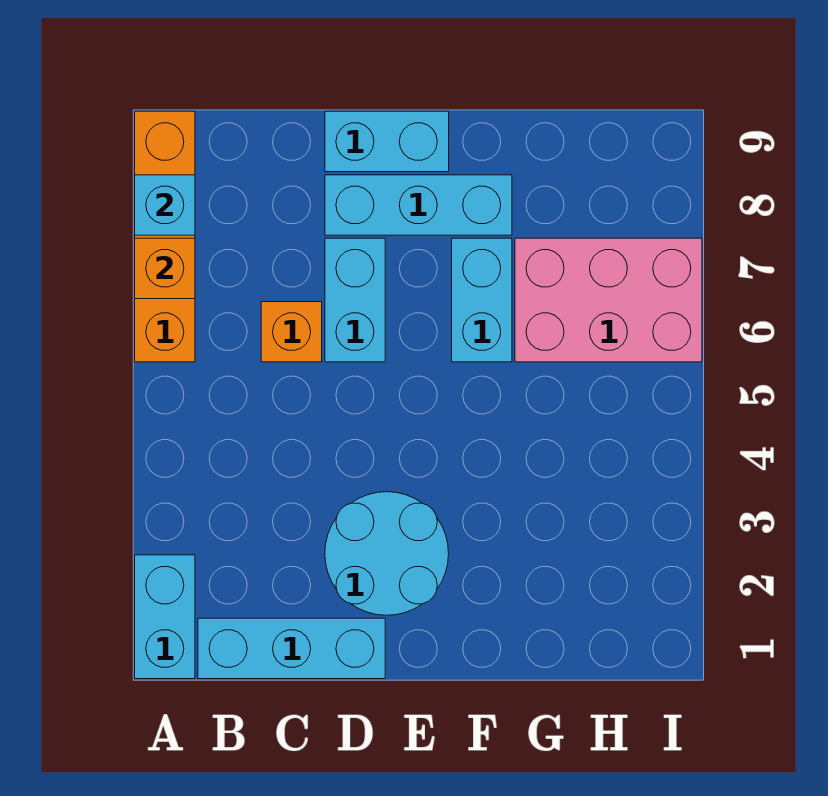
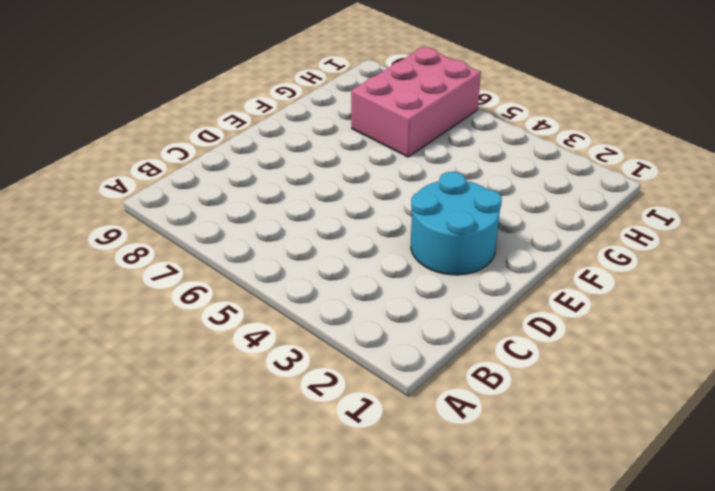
none -> cyan 1x2 brick [135,555,195,679]
none -> orange 1x4 brick [135,111,195,362]
none -> cyan 1x3 brick [198,618,385,679]

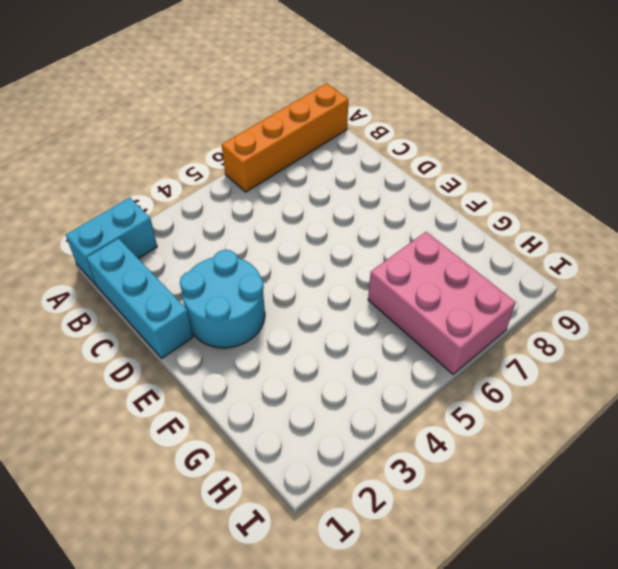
none -> orange 1x1 brick [261,302,322,362]
none -> cyan 1x2 brick [325,238,385,362]
none -> cyan 1x3 brick [325,175,512,235]

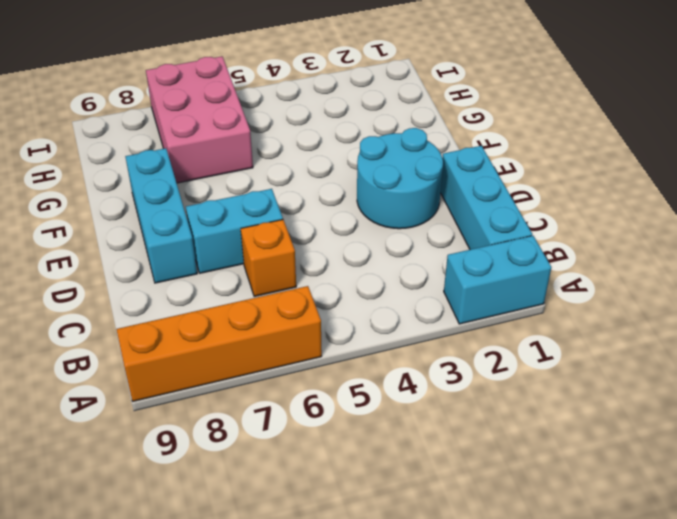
none -> cyan 1x2 brick [325,111,449,172]
none -> cyan 1x2 brick [452,238,512,362]
none -> orange 1x1 brick [135,238,195,299]

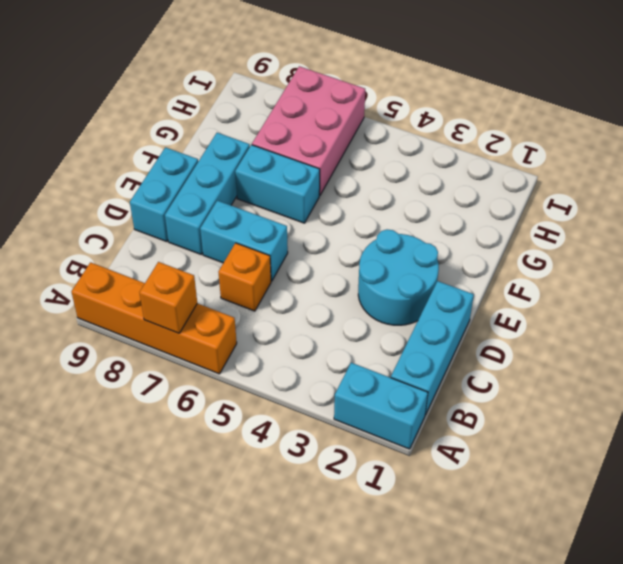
none -> cyan 1x1 brick [135,175,195,235]

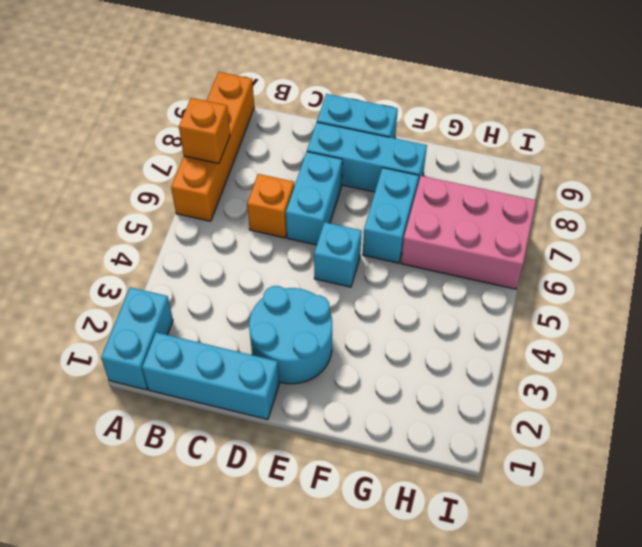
cyan 1x1 brick [314,222,362,287] -> cyan 1x1 brick moved to [135,175,195,235]

